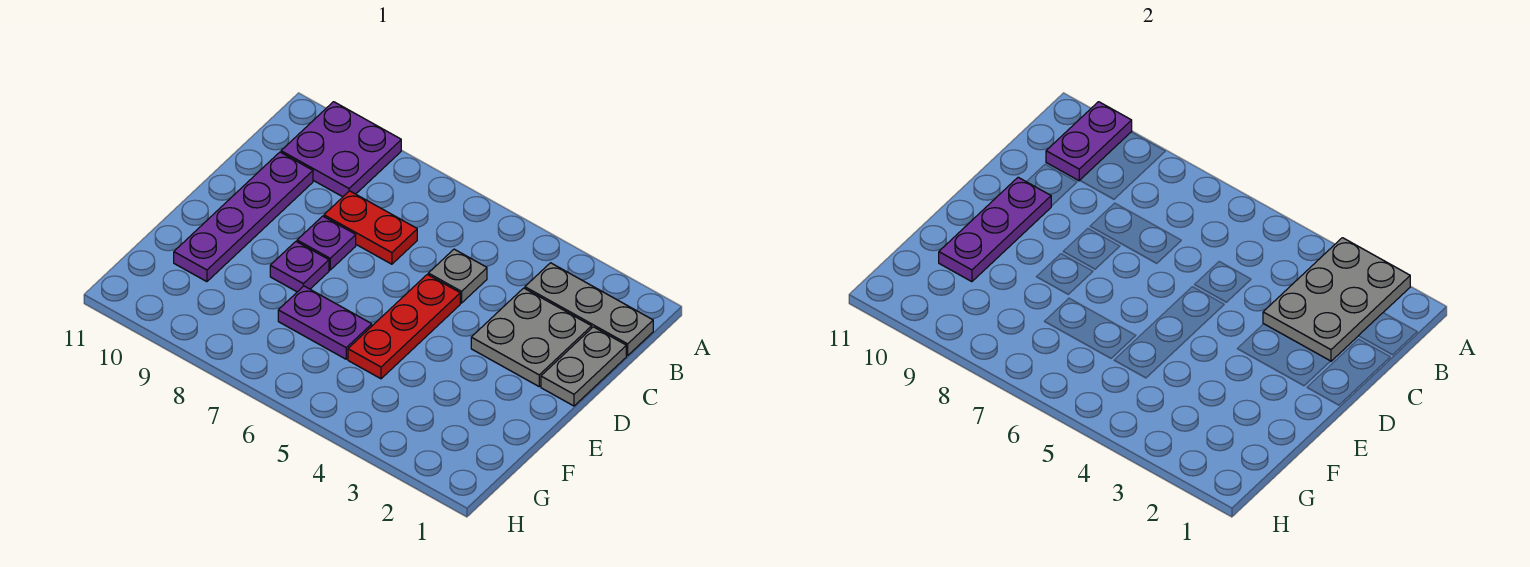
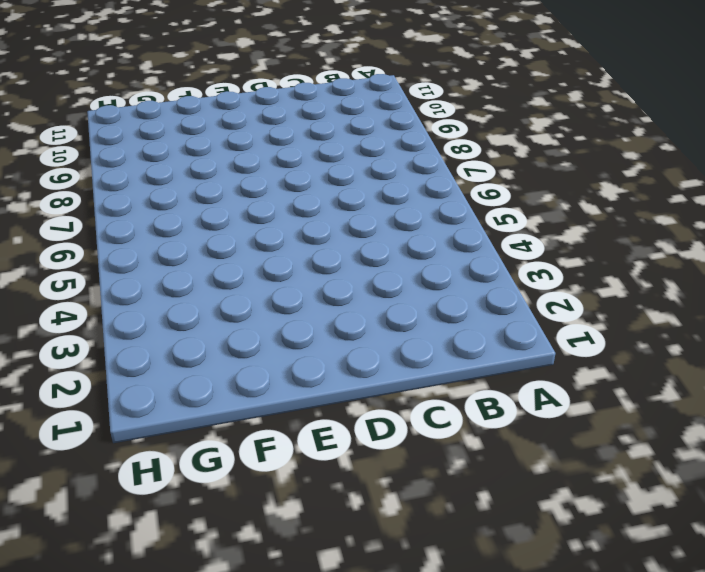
none -> purple 2x2 plate [281,102,401,197]
none -> grey 1x3 plate [525,263,653,355]
none -> grey 1x2 plate [541,327,626,406]

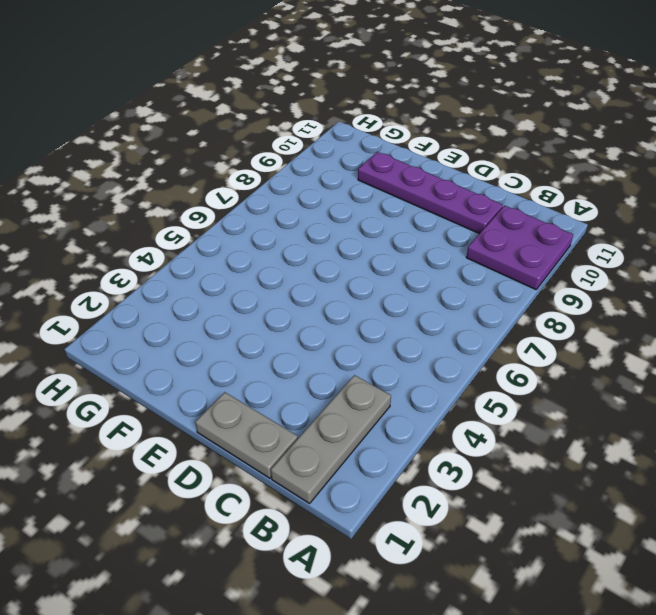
none -> grey 2x2 plate [471,288,592,386]
none -> grey 1x1 plate [428,249,487,303]
none -> red 1x2 plate [324,191,417,264]

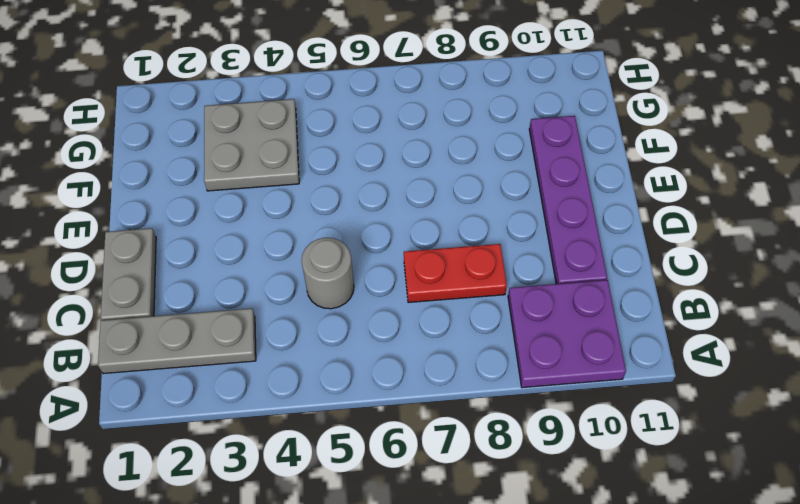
grey 1x1 round brick [302,238,354,309] -> grey 1x1 plate [428,249,487,303]
grey 2x2 plate [204,99,299,191] -> grey 2x2 plate moved to [471,288,592,386]
none -> red 1x3 plate [348,274,460,379]
none -> purple 1x1 plate [297,216,356,270]
none -> purple 1x1 plate [270,242,329,292]

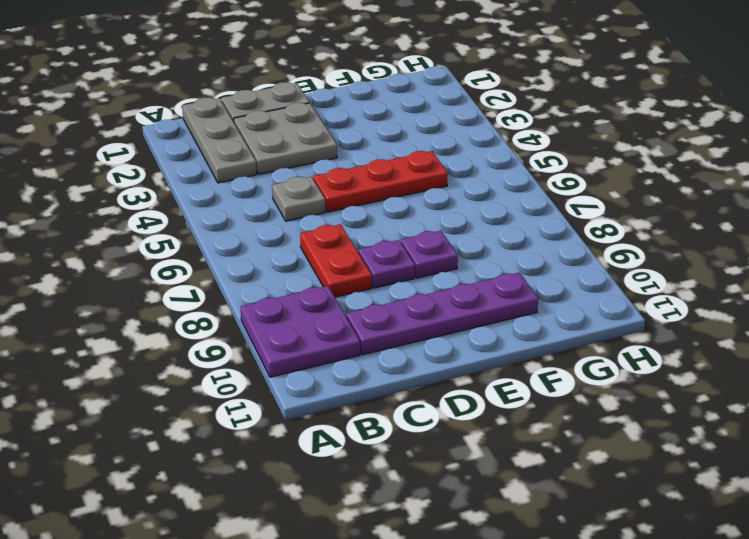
none -> purple 1x2 plate [278,286,372,359]
none -> grey 2x3 plate [1263,238,1410,361]
none -> purple 1x2 plate [1046,102,1132,181]

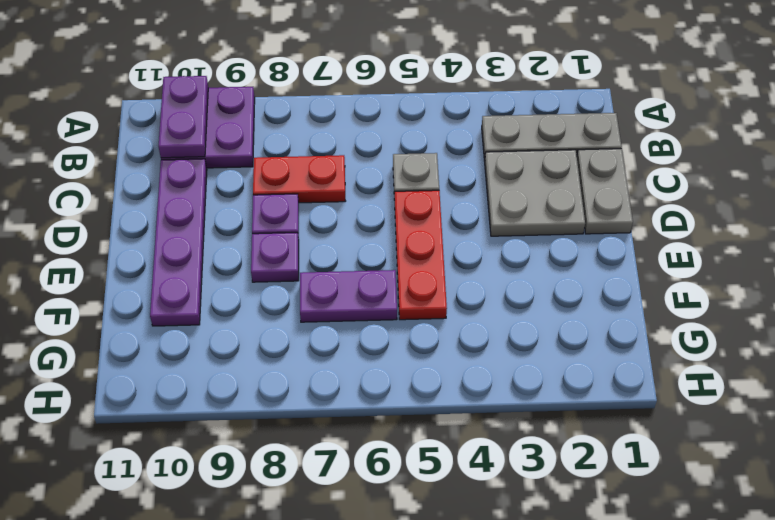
none -> grey 2x3 plate [1263,238,1410,361]
none -> purple 1x3 plate [939,177,1051,282]

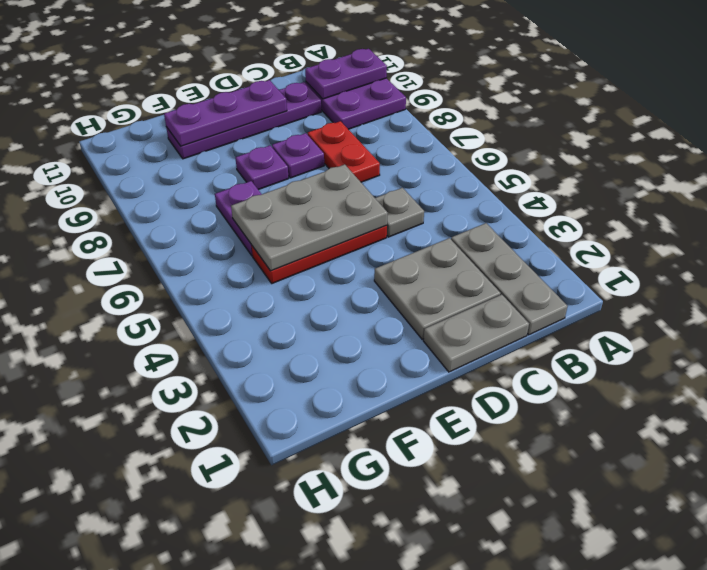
grey 2x3 plate [231,164,388,271] -> grey 2x3 plate moved to [1263,238,1410,361]

